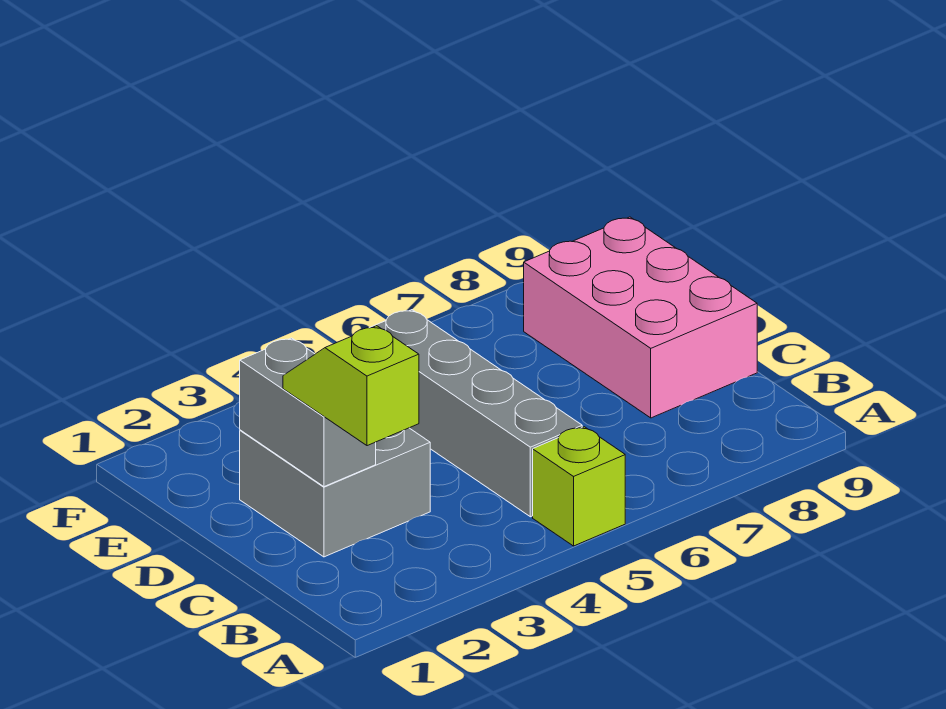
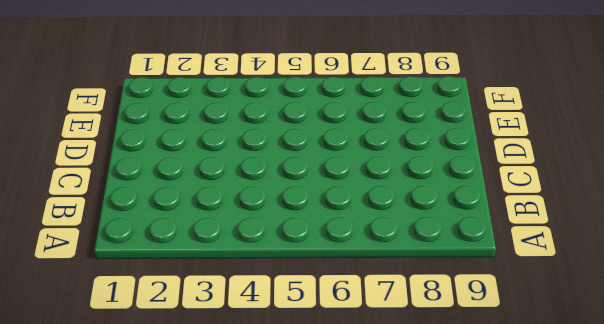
none -> lime 1x1 brick [533,427,625,546]
none -> grey 1x4 brick [370,310,582,517]

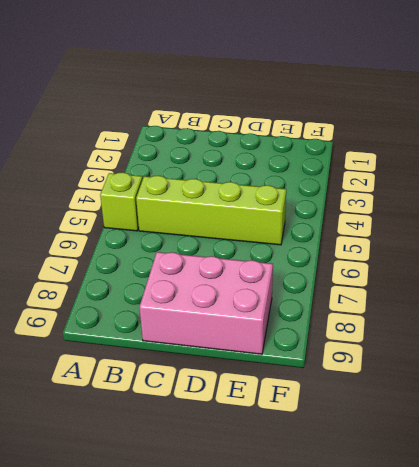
lime 1x4 brick [136,176,286,245] -> grey 1x4 brick [370,310,582,517]
none -> grey 2x2 brick [240,428,430,557]
none -> grey 1x2 brick [240,338,376,487]

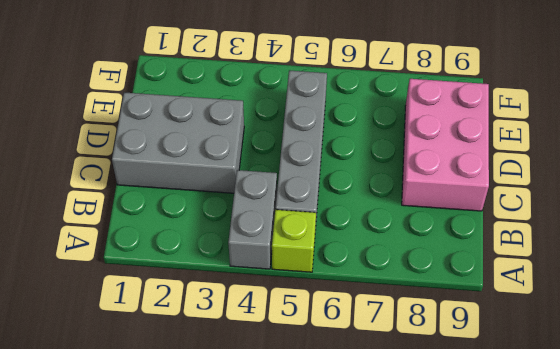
grey 1x2 brick [228,170,277,269] -> grey 1x2 brick moved to [240,338,376,487]
grey 2x3 brick [112,92,244,193] -> grey 2x2 brick [240,428,430,557]
none -> lime 1x2 slope [283,326,419,446]

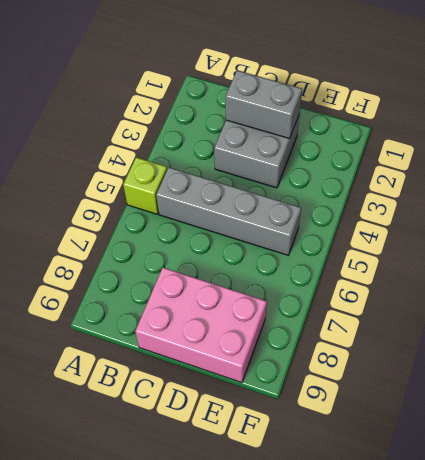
none -> lime 1x2 slope [283,326,419,446]

